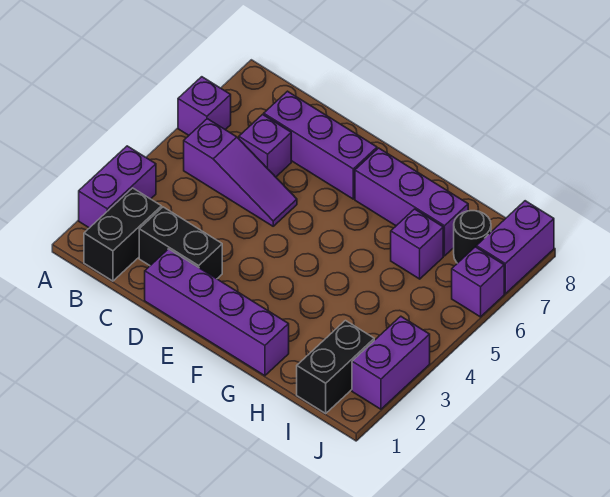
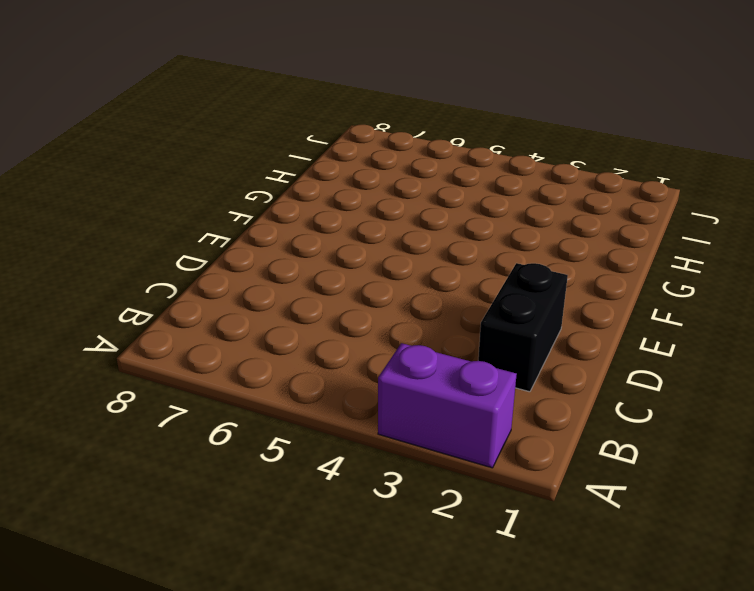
none -> purple 1x1 brick [178,77,231,135]
none -> black 1x2 brick [84,188,162,281]
none -> purple 1x3 slope [184,119,297,226]

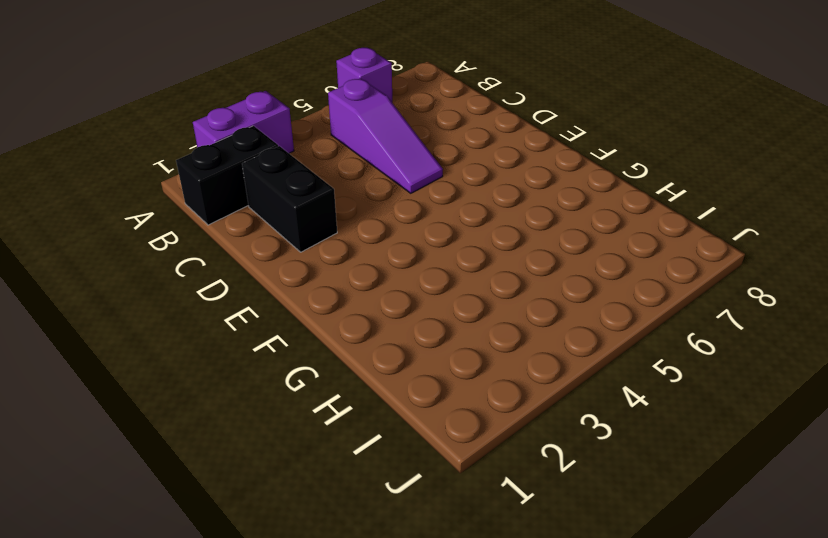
none -> purple 1x1 brick [239,115,291,177]
none -> purple 1x3 brick [264,91,377,199]
none -> purple 1x4 brick [145,249,289,376]

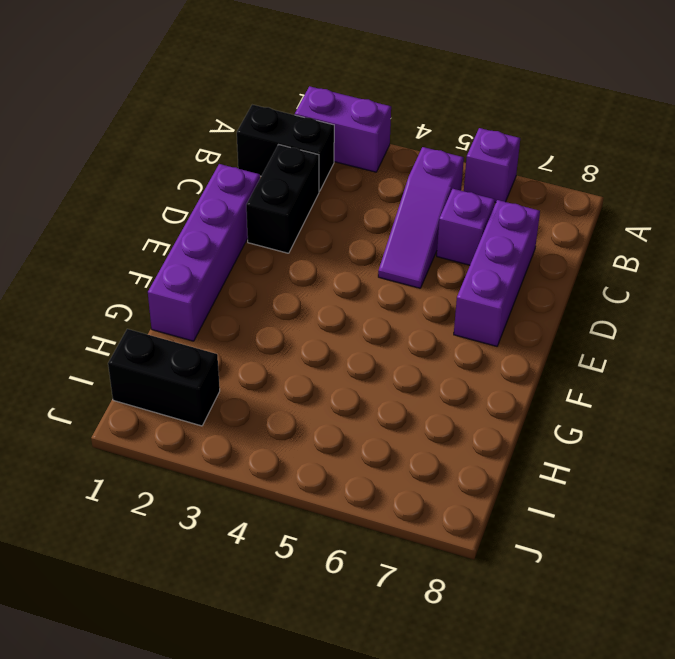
none -> purple 1x3 brick [355,148,468,256]
none -> purple 1x1 brick [391,209,443,279]
none -> black 1x1 round brick [454,211,491,263]

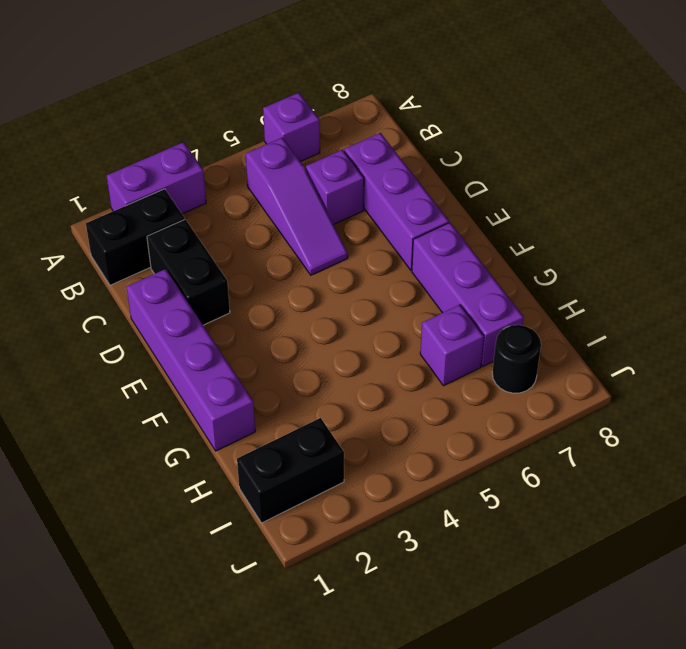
none -> purple 1x2 brick [352,316,430,409]
none -> purple 1x1 brick [452,247,504,317]
none -> purple 1x2 brick [477,201,554,294]

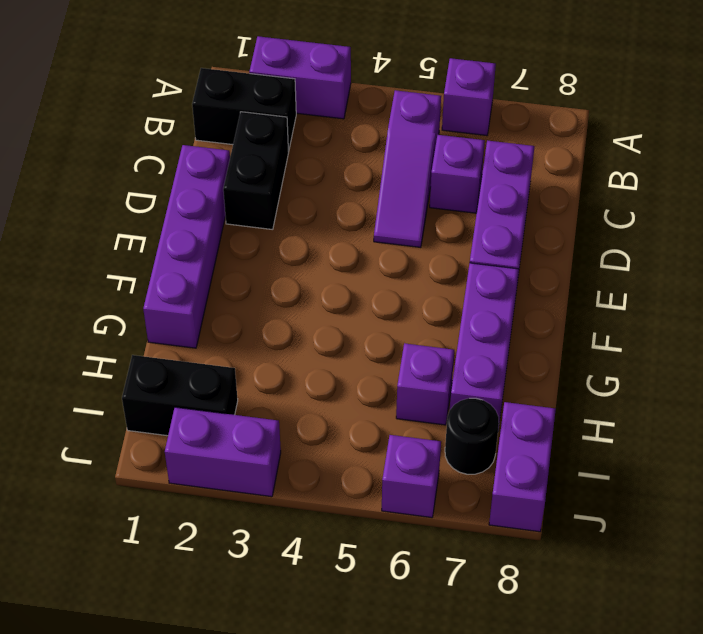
purple 1x2 brick [489,402,556,532] -> purple 1x2 brick turned to [477,201,554,294]

